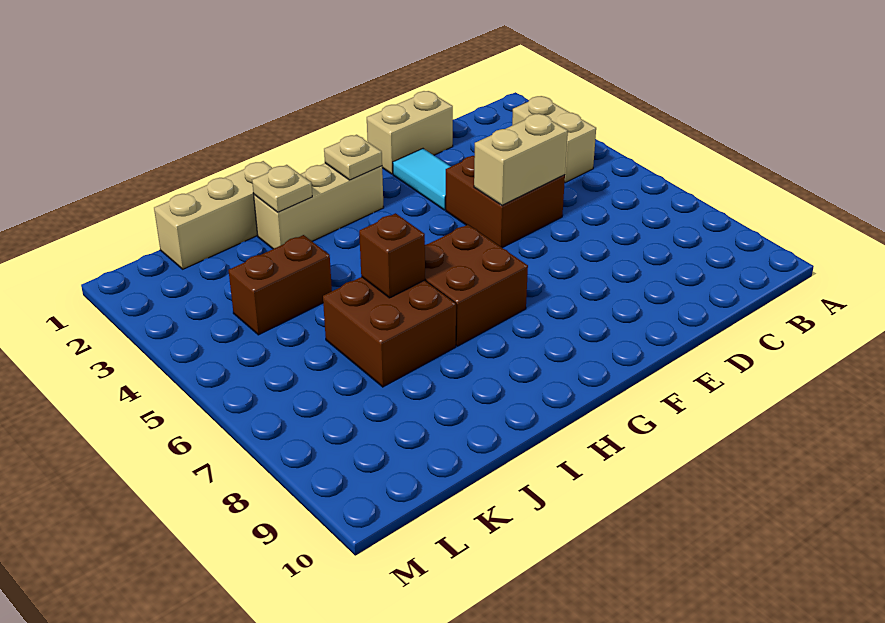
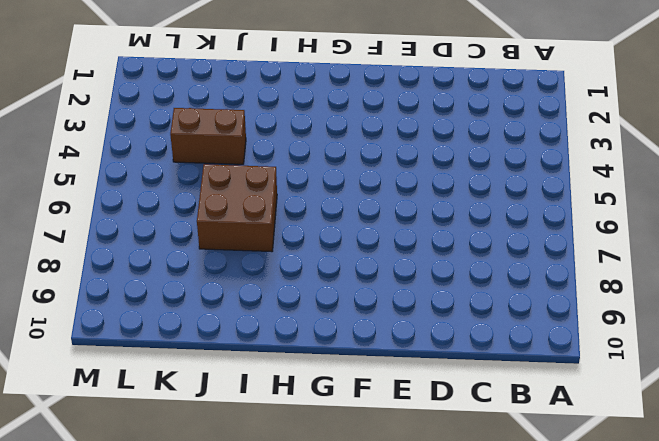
none -> tan 1x2 brick [512,96,596,183]
none -> tan 1x2 brick [367,91,453,174]
none -> brown 2x2 brick [446,156,565,248]

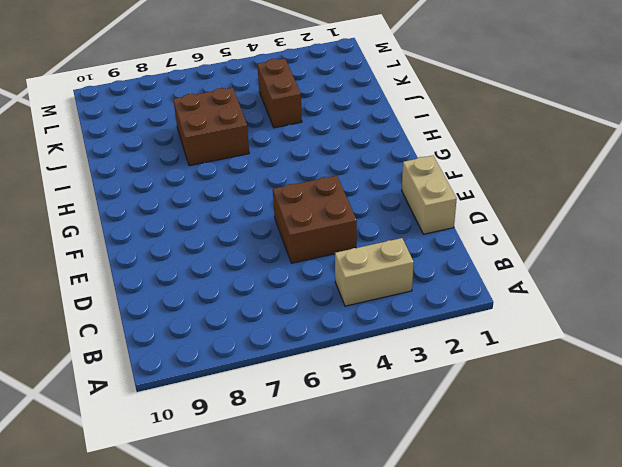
none -> cyan 1x2 tile [393,149,451,210]
none -> tan 1x3 brick [254,163,384,249]
none -> brown 2x2 brick [425,225,528,346]

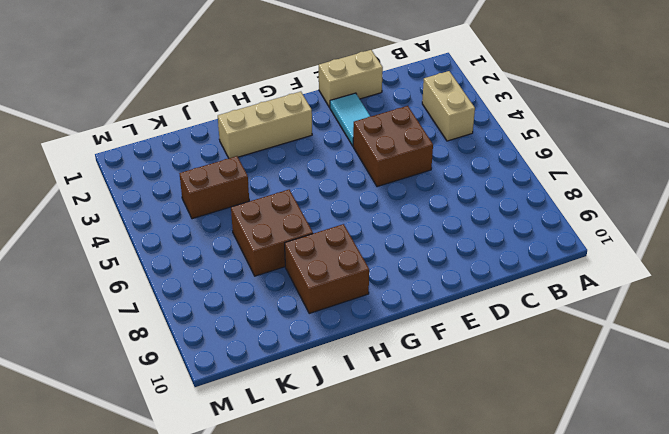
brown 2x2 brick [285,224,369,313] -> brown 2x2 brick moved to [425,225,528,346]
none -> tan 1x3 brick [154,161,272,269]
none -> tan 1x2 brick [474,114,568,205]
none -> tan 1x1 plate [324,135,382,180]

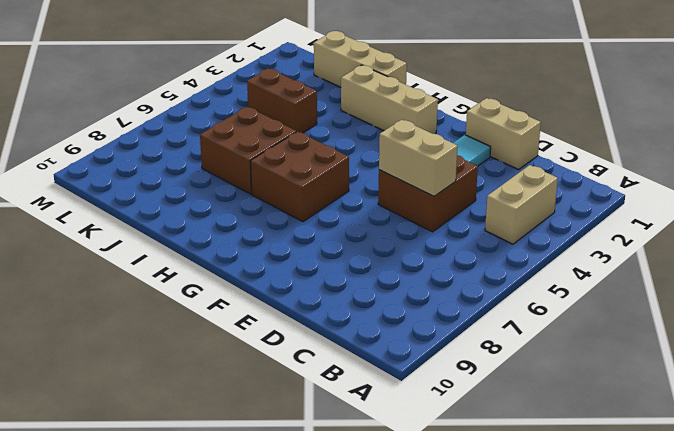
none -> tan 1x1 plate [324,135,382,180]
none -> tan 1x1 plate [252,165,312,212]
none -> brown 1x1 brick [359,213,425,298]

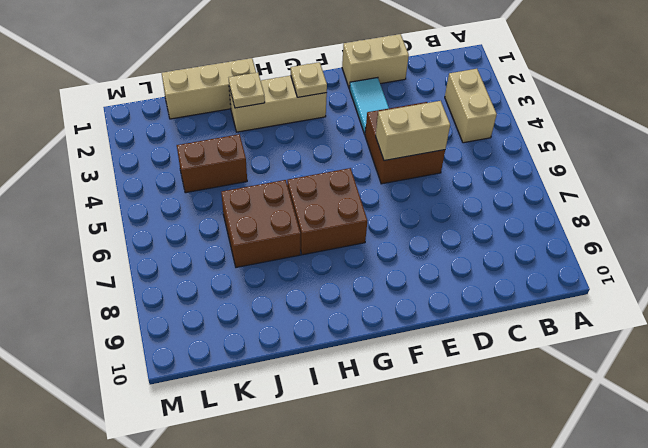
none -> brown 1x1 brick [359,213,425,298]

